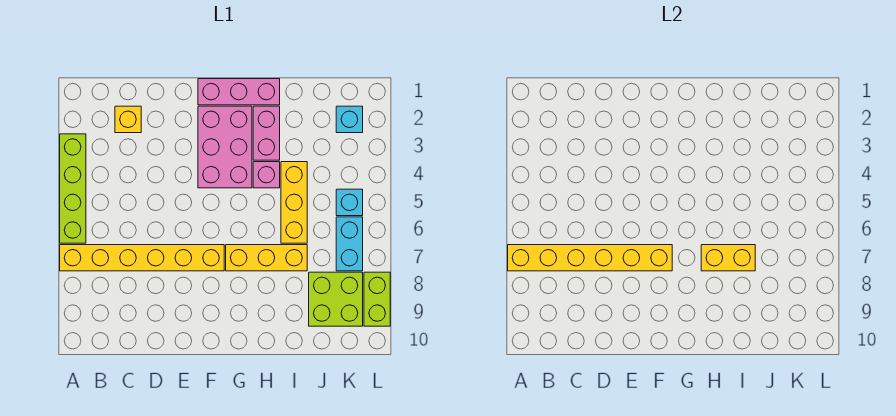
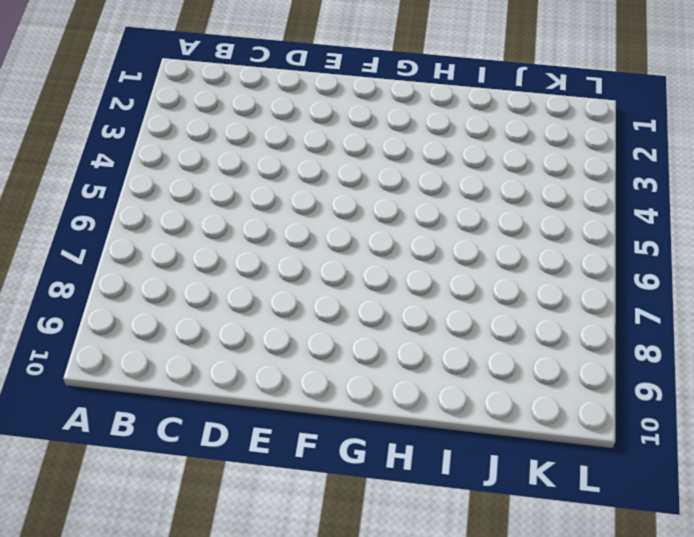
none -> lime 1x4 brick [60,134,86,243]
none -> yellow 1x6 brick [60,245,224,271]
none -> yellow 1x1 brick [115,106,141,133]

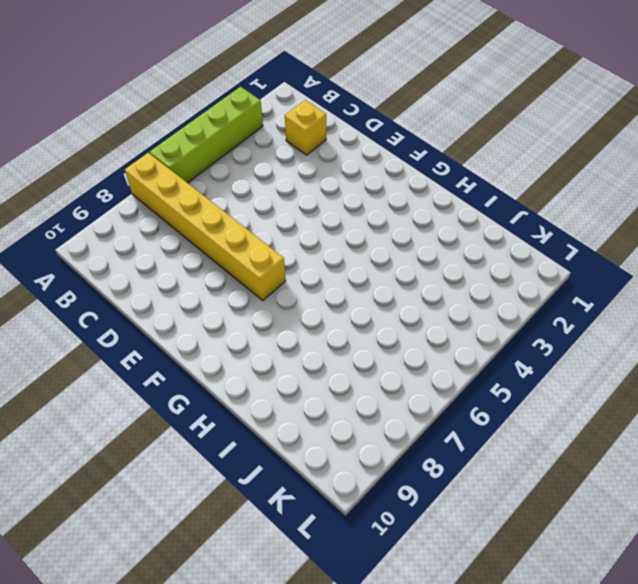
none -> pink 1x3 brick [198,79,280,105]
none -> pink 2x3 brick [198,106,252,188]
none -> yellow 1x3 brick [226,245,307,271]

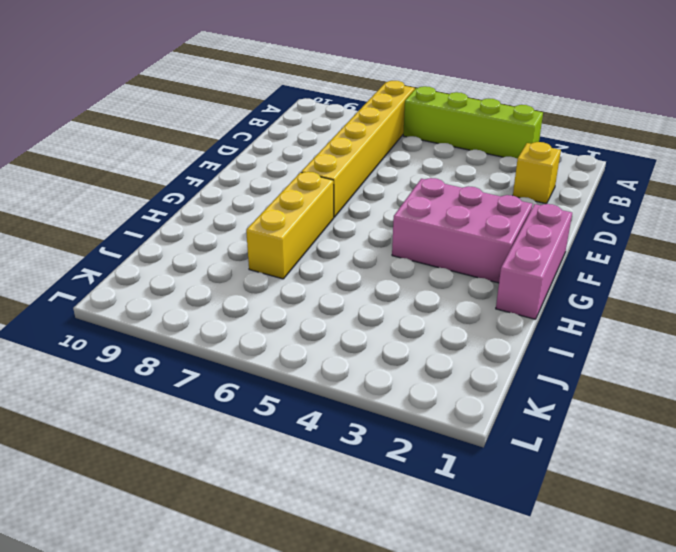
none -> pink 1x2 brick [253,106,280,160]
none -> pink 1x1 brick [253,162,280,188]
none -> yellow 1x3 brick [281,162,307,243]

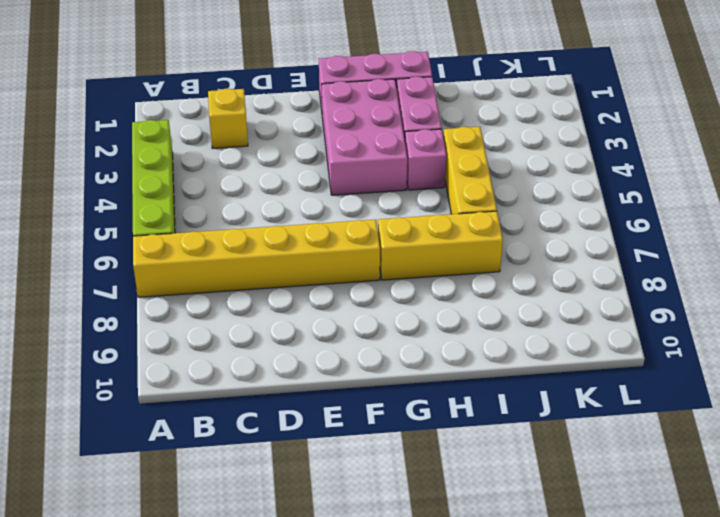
none -> lime 2x2 brick [309,272,363,326]
none -> cyan 1x1 brick [336,106,363,133]
none -> cyan 1x1 brick [336,189,363,216]

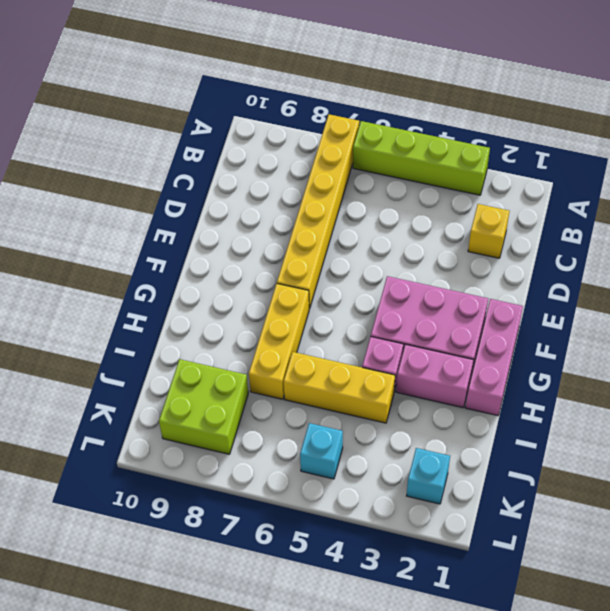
none -> cyan 1x2 brick [336,217,363,271]
none -> lime 1x2 brick [364,272,390,326]
none -> yellow 1x6 brick [508,245,672,271]

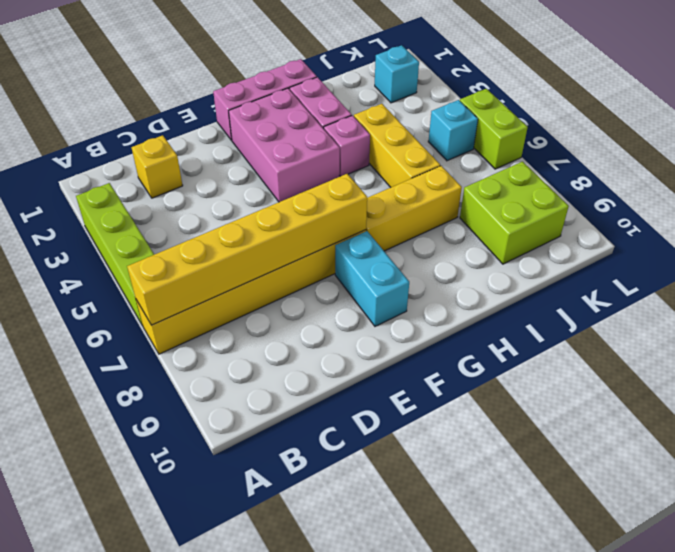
cyan 1x2 brick [335,231,409,326] -> cyan 1x2 brick moved to [336,217,363,271]
lime 1x2 brick [460,89,528,169] -> lime 1x2 brick moved to [364,272,390,326]
none -> yellow 1x2 brick [701,245,755,271]

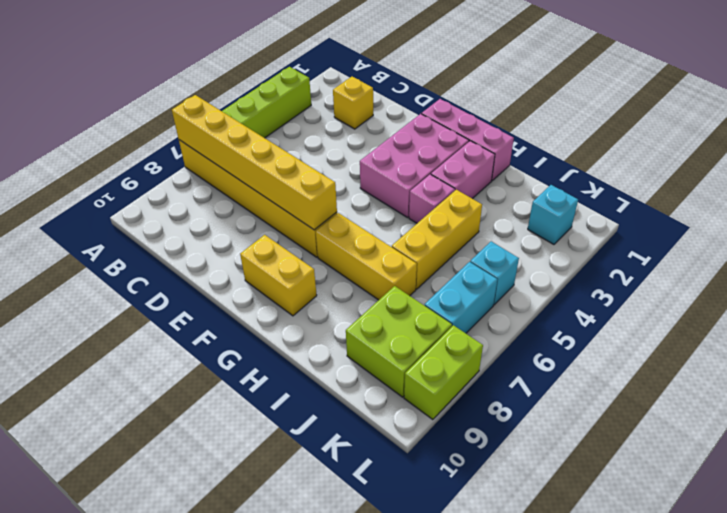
yellow 1x2 brick [240,235,317,316] -> yellow 1x2 brick moved to [701,245,755,271]

